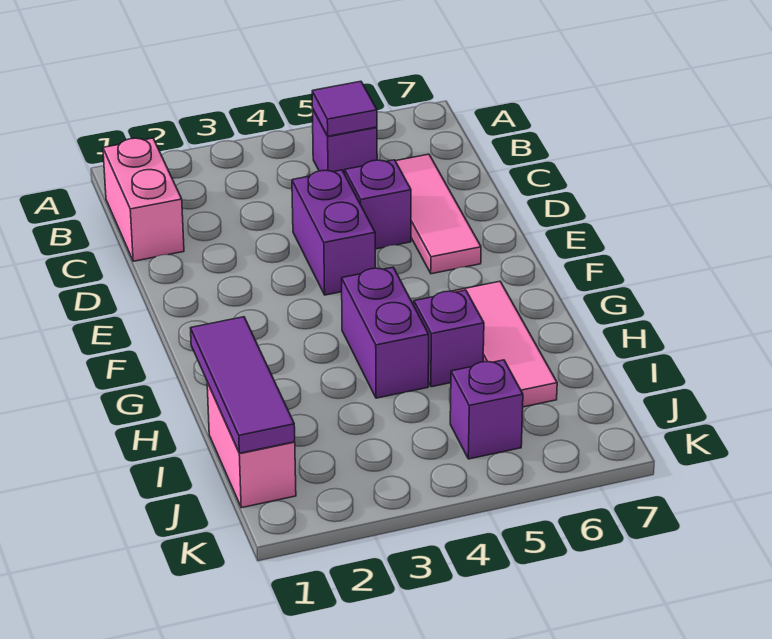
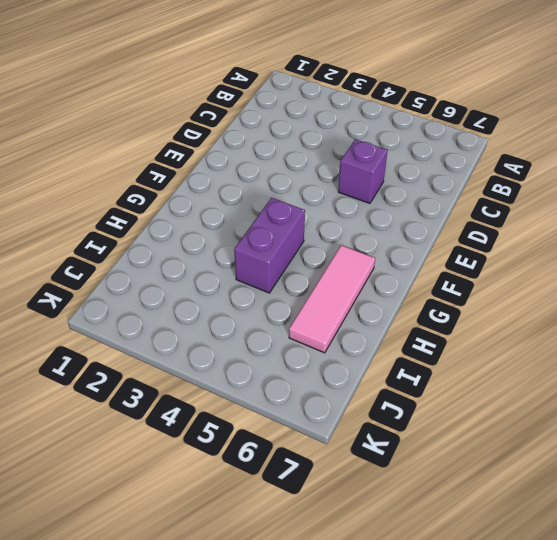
none -> pink 1x2 brick [103,138,184,261]
none -> purple 1x1 brick [312,108,377,174]
none -> pink 1x3 tile [396,154,481,274]

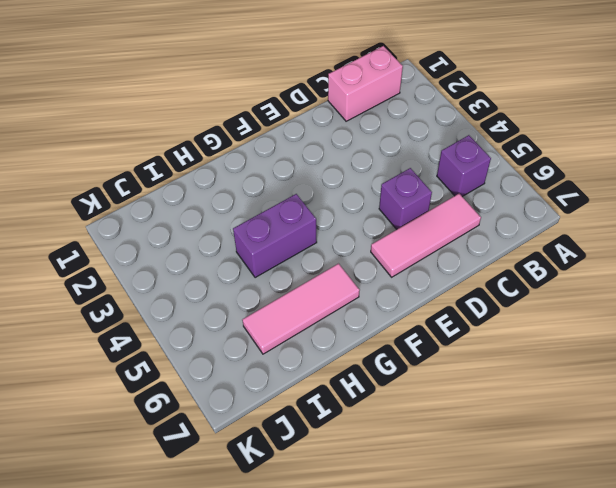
none -> purple 1x2 brick [292,170,375,295]
none -> purple 1x1 brick [414,290,484,387]
none -> pink 1x2 brick [207,383,296,508]

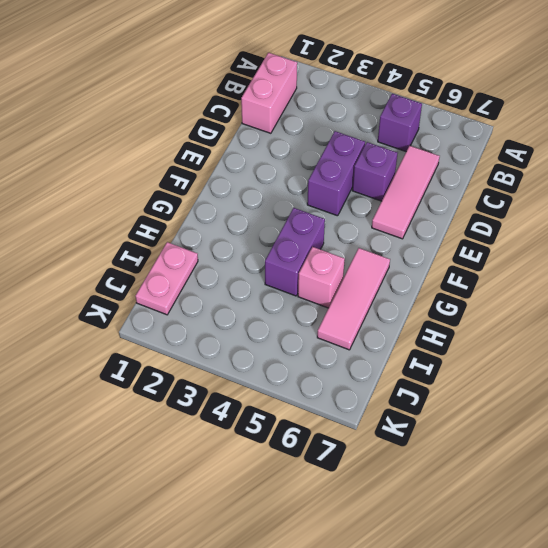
pink 1x1 brick [298,247,345,308] -> purple 1x1 brick [414,290,484,387]
pink 1x2 plate [136,242,198,315] -> pink 1x2 brick [207,383,296,508]
none -> purple 1x1 brick [450,360,523,459]
none -> purple 1x1 tile [312,81,377,136]
none -> purple 1x3 tile [191,317,295,453]

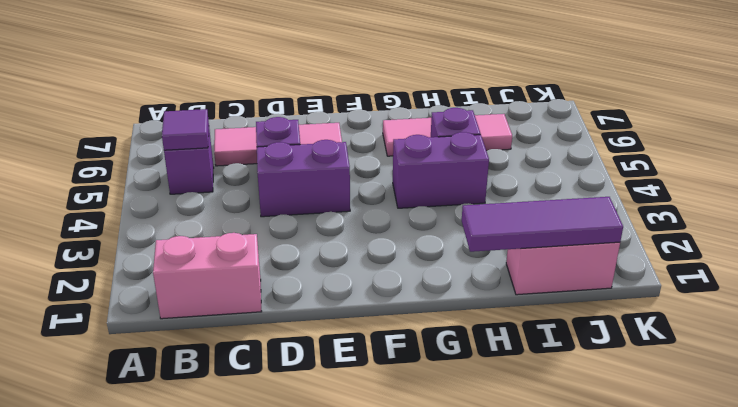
none -> purple 1x1 brick [450,360,523,459]

